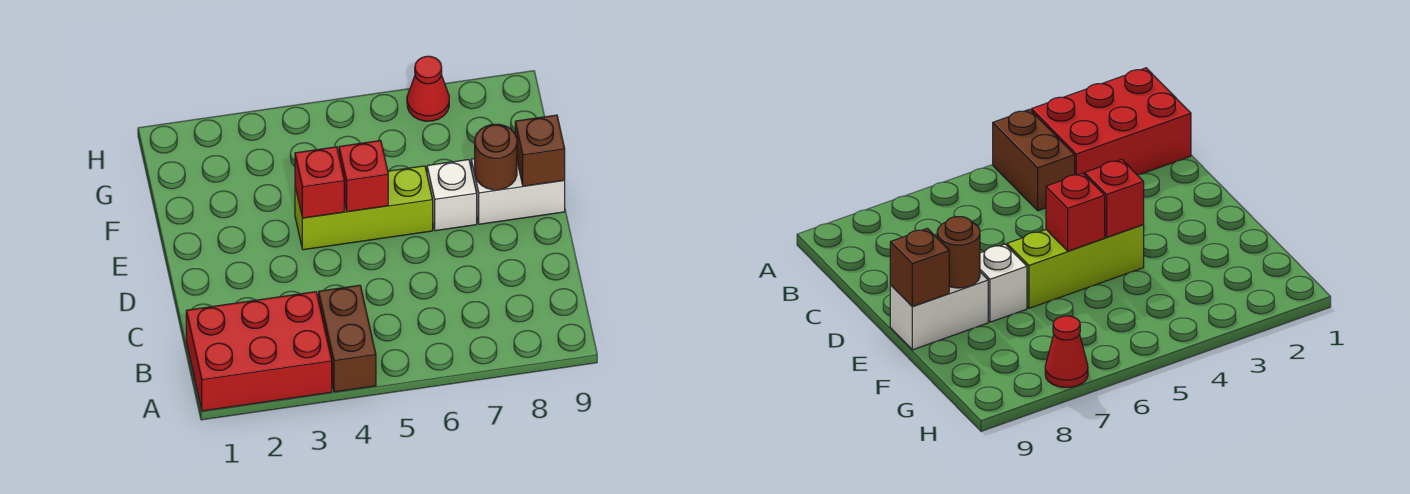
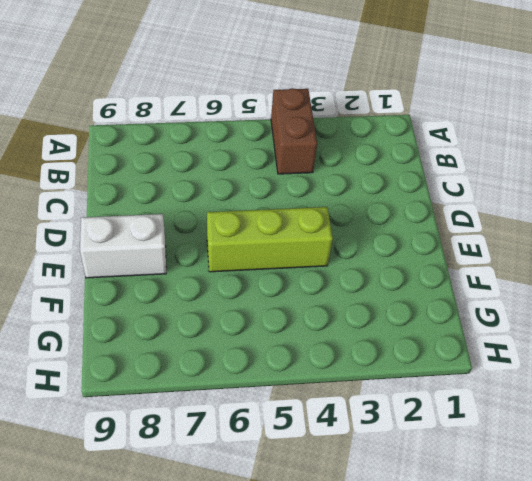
none -> red 2x3 brick [186,292,332,411]
none -> white 1x1 brick [427,160,477,231]

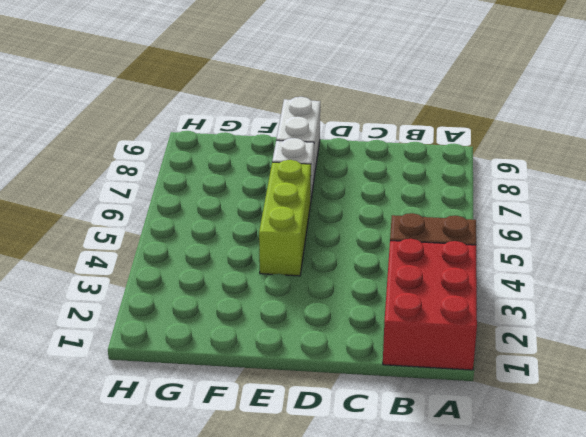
none -> red 1x1 cone [407,56,449,121]
none -> red 1x1 brick [295,147,344,218]

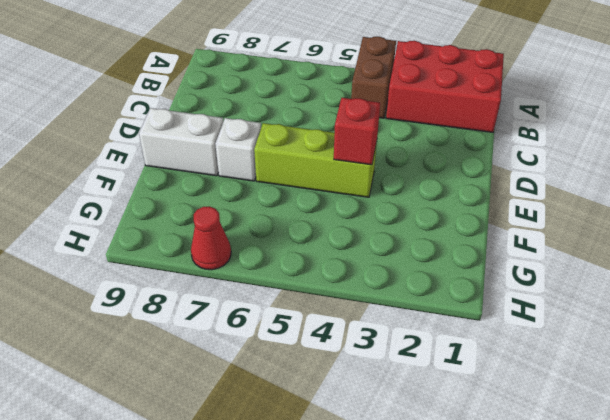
none -> red 1x1 brick [339,141,388,212]
none -> brown 1x1 round brick [475,124,517,190]

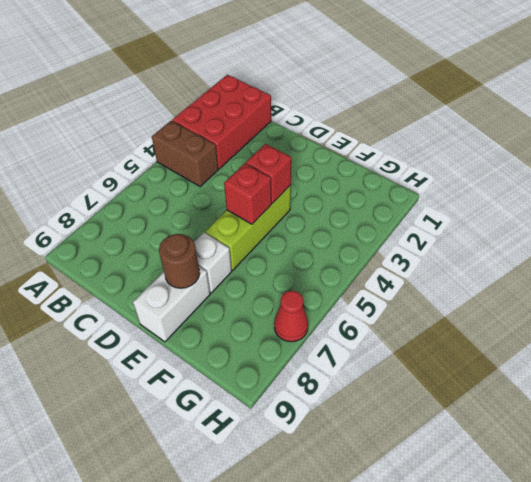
none -> brown 1x1 brick [515,115,565,186]

